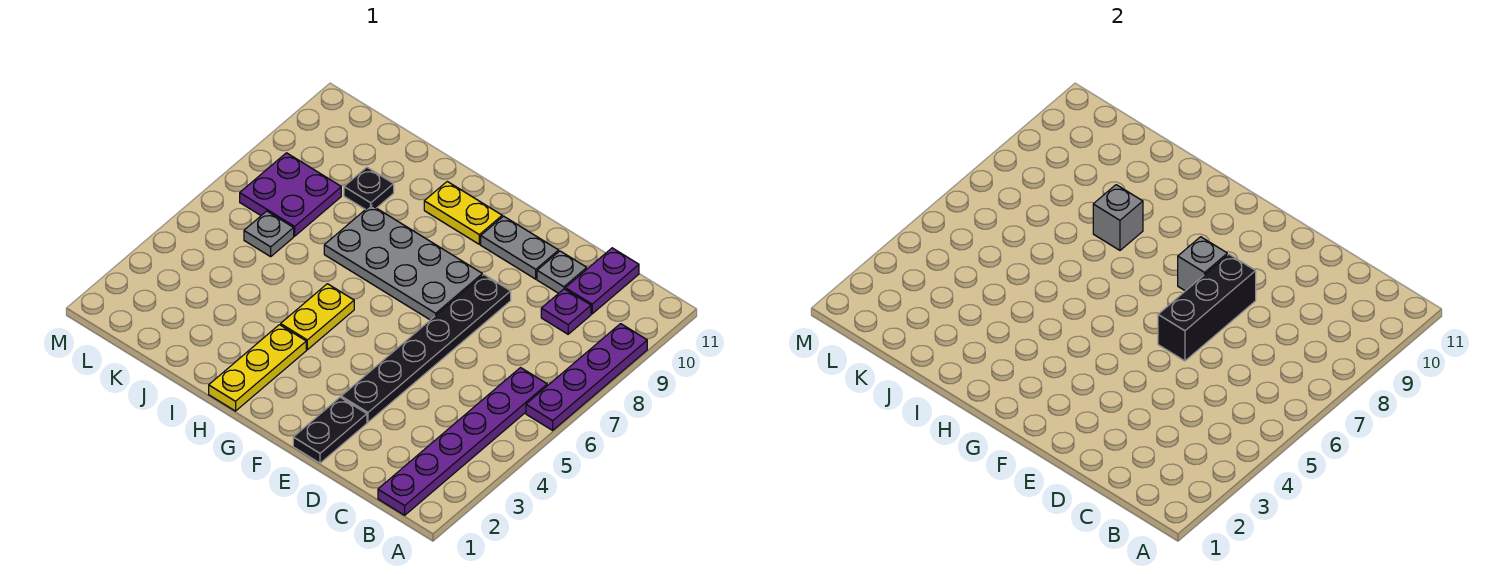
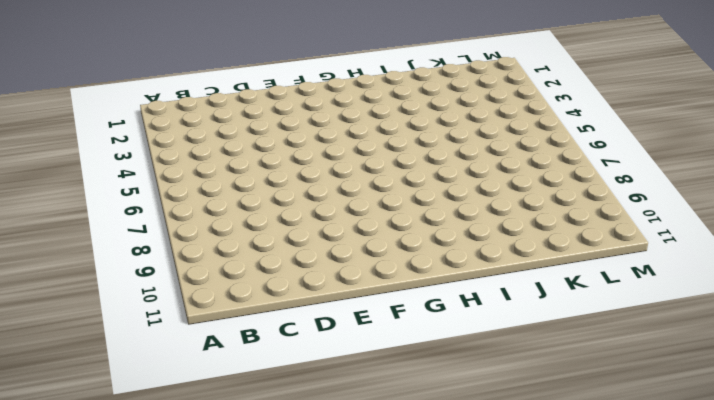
none -> purple 1x4 plate [526,324,647,430]
none -> purple 1x6 plate [378,368,547,515]
none -> purple 1x1 plate [541,289,591,334]

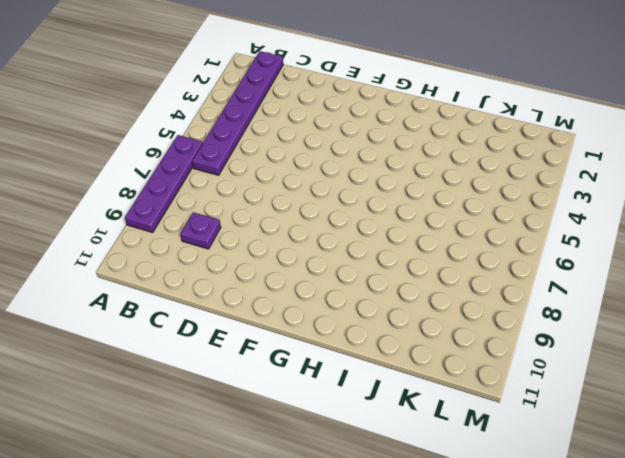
none -> purple 1x2 plate [565,248,639,314]
none -> grey 1x1 plate [537,251,587,293]
none -> black 1x2 plate [293,397,367,463]

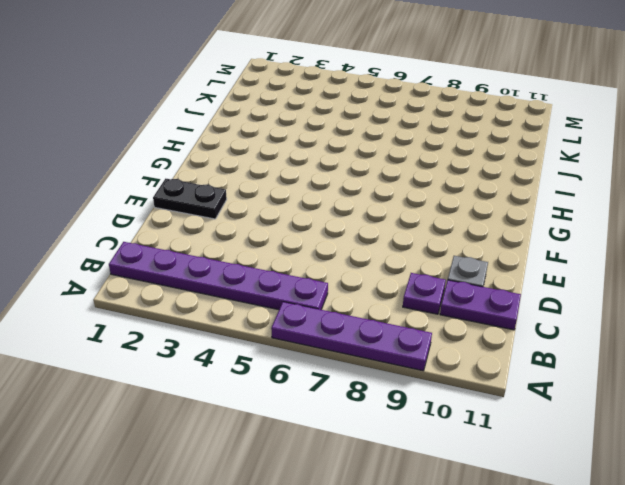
none -> black 1x6 plate [341,275,511,422]
none -> grey 1x2 plate [481,216,559,279]
none -> grey 2x4 plate [324,205,482,320]

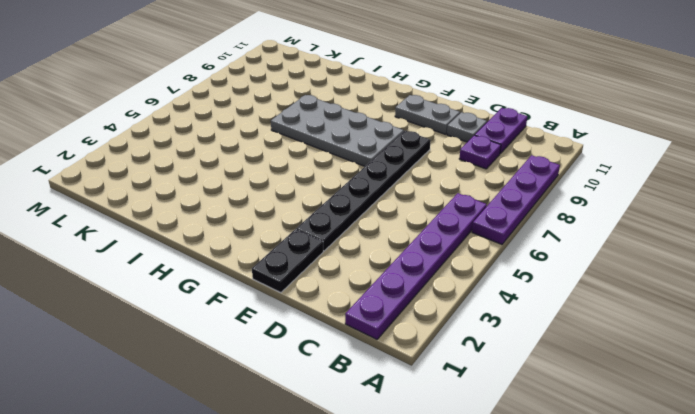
none -> yellow 1x2 plate [424,182,502,244]
none -> yellow 1x3 plate [209,325,306,411]
none -> yellow 1x2 plate [281,284,354,350]

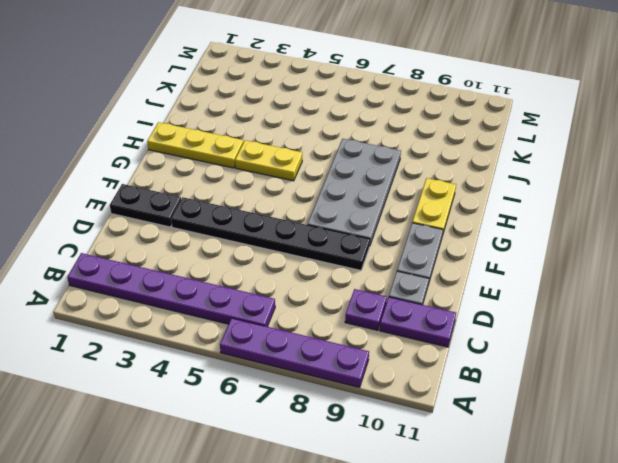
none -> black 1x1 plate [344,167,394,210]
none -> grey 1x1 plate [244,211,294,257]
none -> purple 2x2 plate [240,153,341,236]

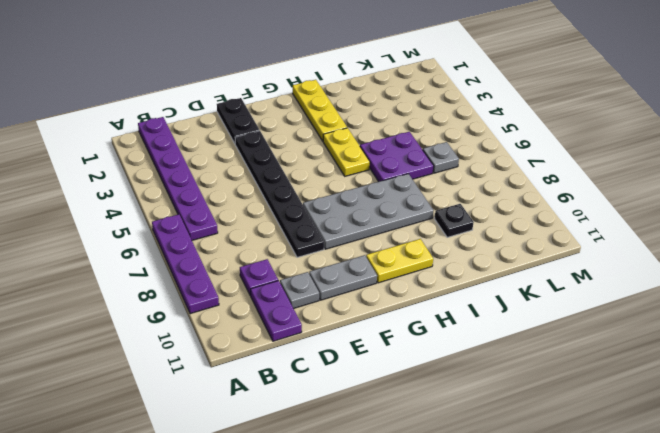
purple 2x2 plate [360,132,434,182] -> purple 2x2 plate moved to [240,153,341,236]
none -> black 1x3 brick [1158,254,1256,361]
none -> grey 1x1 brick [1178,237,1227,291]
none -> grey 1x1 brick [1093,185,1143,250]

